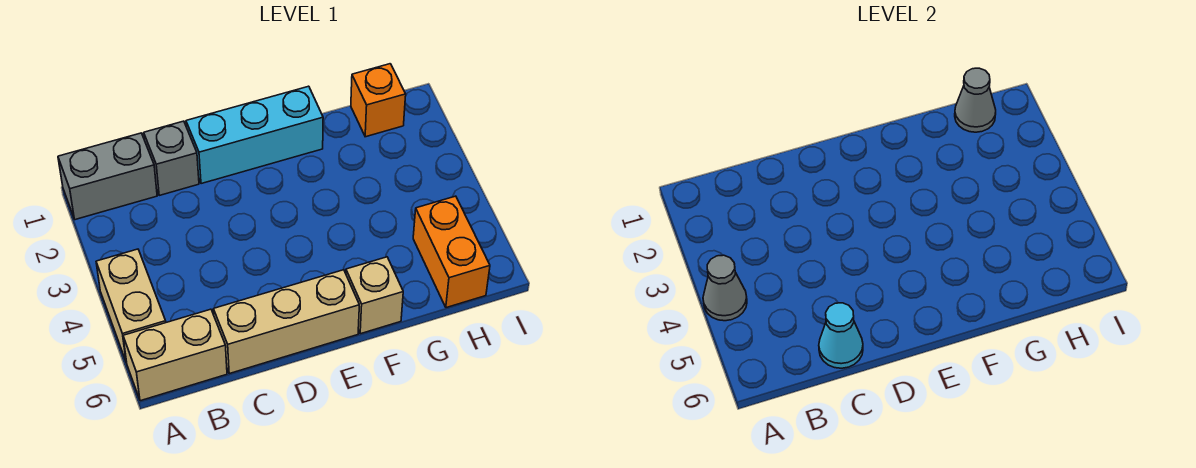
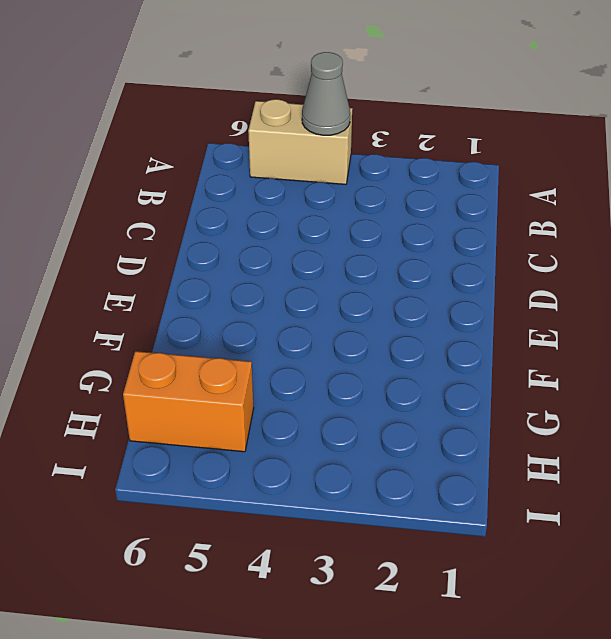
none -> grey 1x2 brick [58,133,157,220]
none -> tan 1x2 brick [123,309,227,401]
none -> grey 1x1 brick [144,121,199,195]

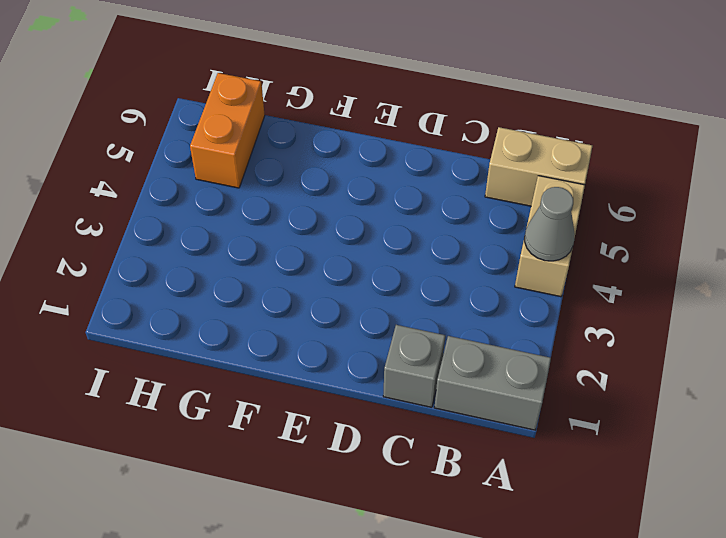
none -> tan 1x3 brick [213,270,359,374]
none -> cyan 1x3 brick [186,86,323,184]
none -> tan 1x1 brick [346,257,403,334]

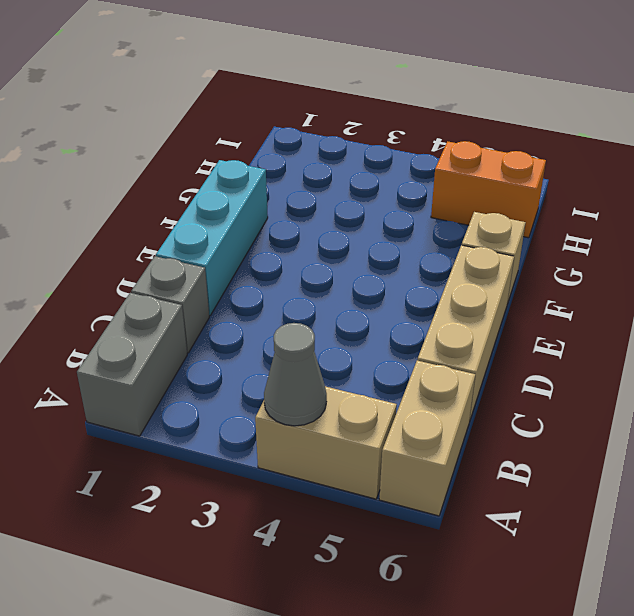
none -> orange 1x1 brick [351,64,406,137]
none -> cyan 1x1 cone [819,303,863,368]
none -> grey 1x1 cone [955,68,996,132]

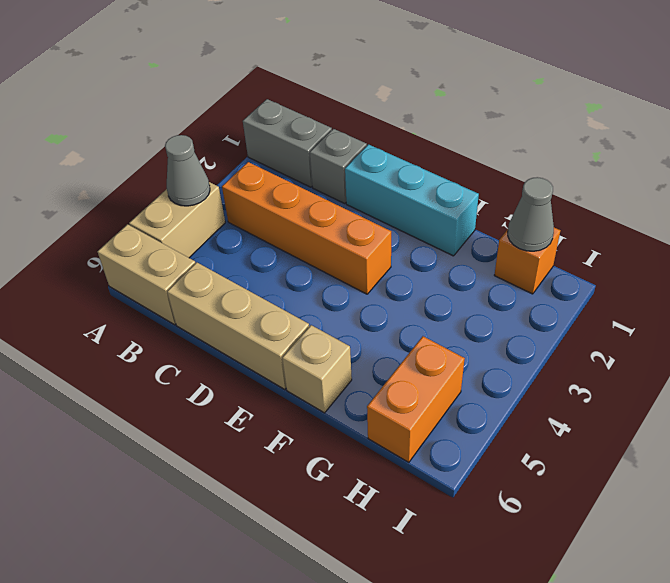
orange 1x4 brick [222,162,391,294] -> none
none -> cyan 1x1 cone [819,303,863,368]

